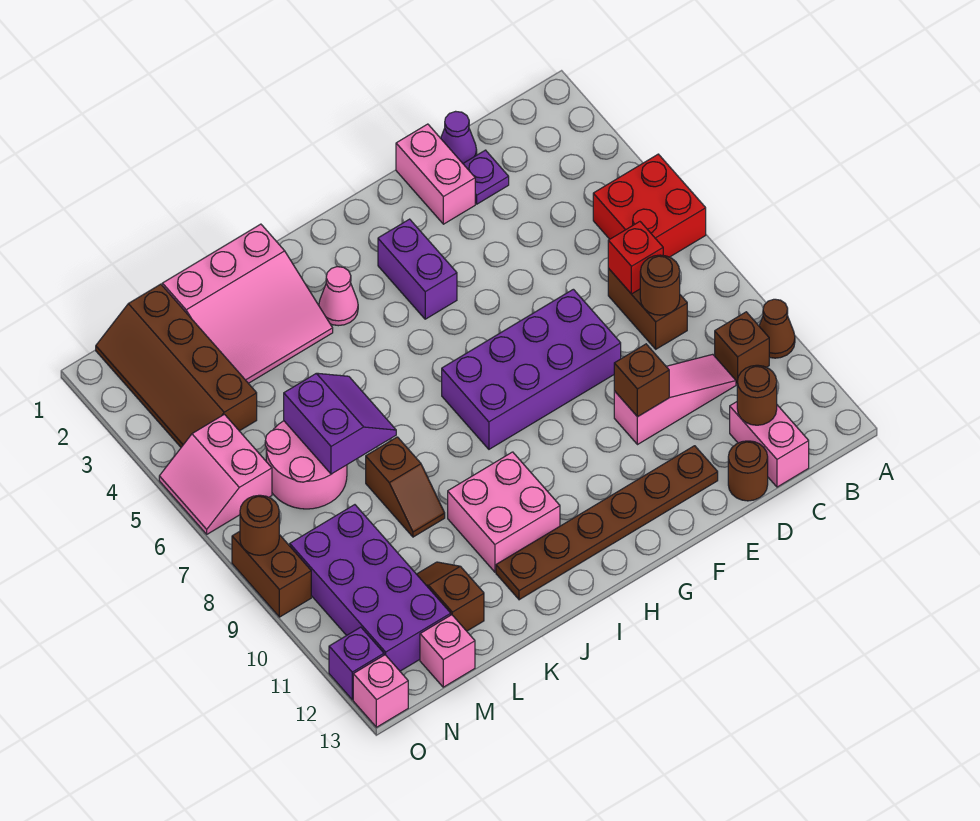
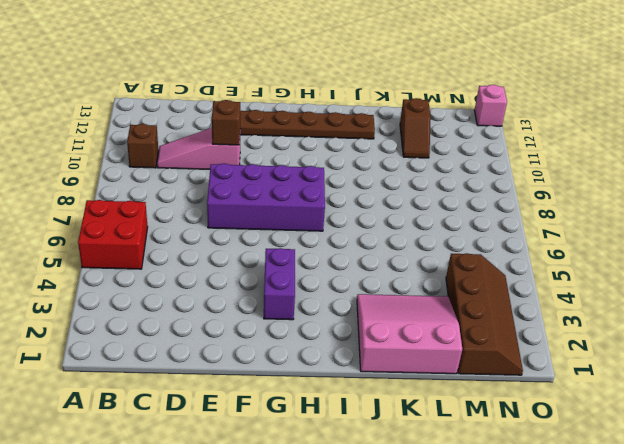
none -> brown 1x1 cone [759,299,795,358]
none -> brown 1x2 brick [608,268,687,349]
none -> pink 1x2 brick [730,402,809,487]
none -> purple 1x1 cone [441,111,477,163]

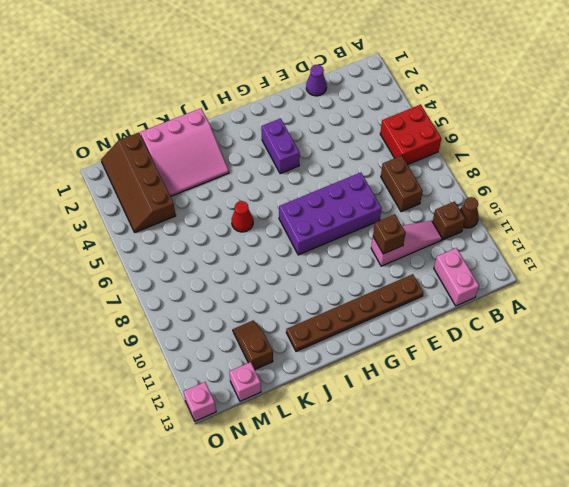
red 1x1 cone [232,201,253,232] -> none
none -> purple 1x1 plate [463,150,509,204]
none -> brown 1x1 round brick [728,441,768,501]
none -> pink 1x2 brick [396,124,475,224]
none -> pink 1x1 cone [319,267,358,326]

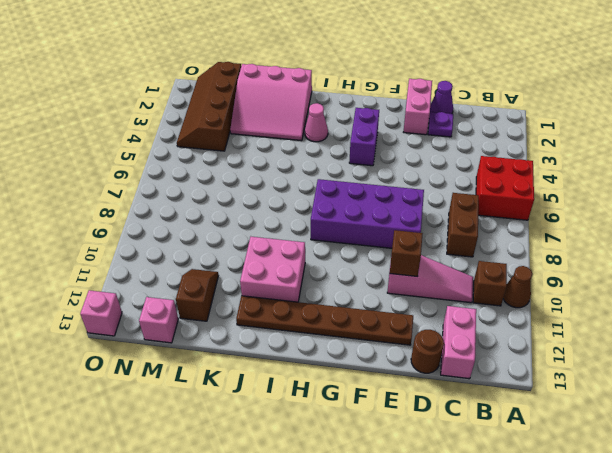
none -> brown 1x2 slope [366,437,445,537]
none -> pink 2x2 round brick [265,421,347,509]
none -> purple 2x4 brick [290,505,451,671]
none -> pink 2x2 slope [159,414,272,534]

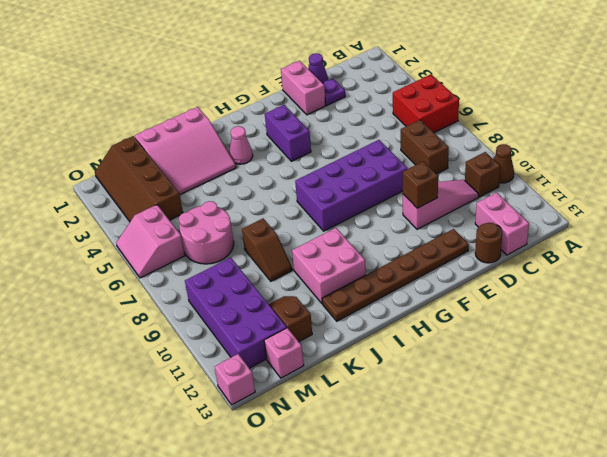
none -> brown 1x2 brick [232,531,311,617]
none -> purple 1x1 brick [329,627,384,700]
none -> red 1x1 brick [608,222,663,294]
none -> brown 1x1 round brick [640,255,680,315]

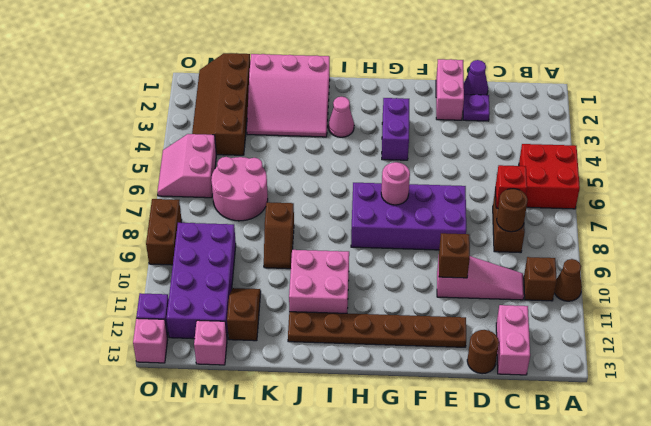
pink 1x1 round brick [381,162,410,205] -> none
none -> brown 1x1 round brick [737,365,777,425]
none -> purple 2x2 slope [284,373,396,474]
none -> brown 1x1 round brick [240,495,279,555]

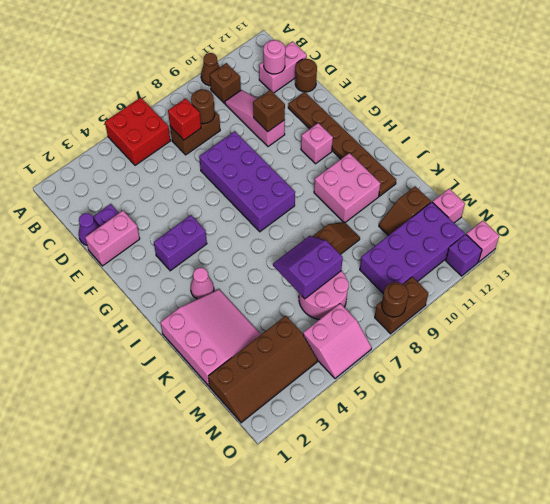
pink 1x1 round brick [263,40,285,74] -> brown 1x1 round brick [737,365,777,425]
pink 1x1 brick [301,123,333,164] -> none

